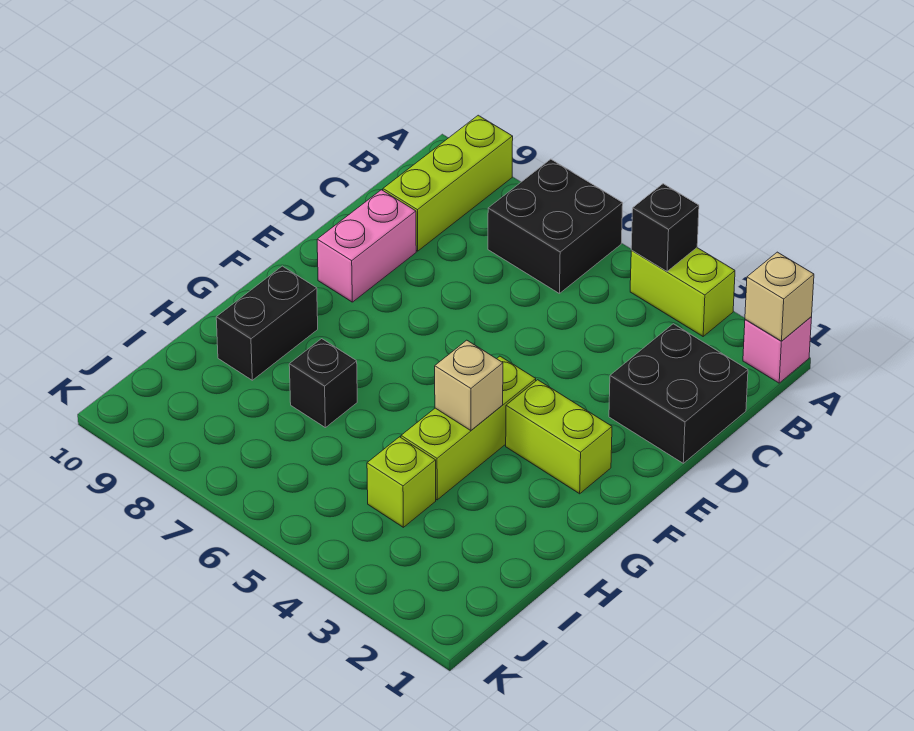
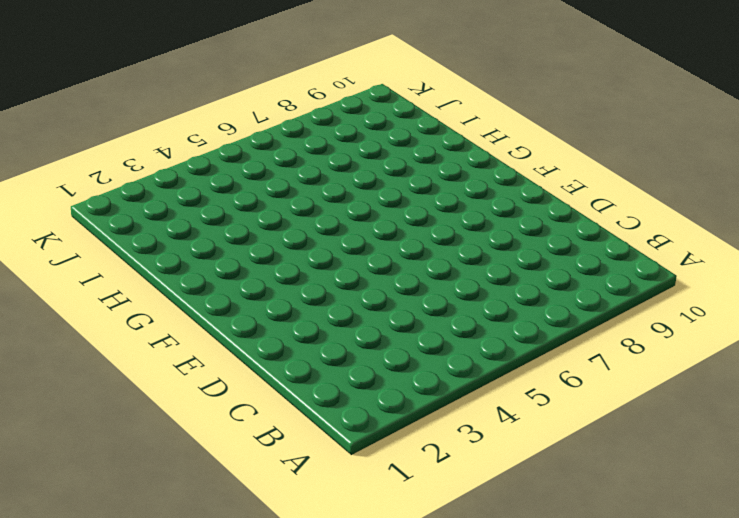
none -> pink 1x1 brick [743,317,812,383]
none -> lime 1x2 brick [630,248,735,336]
none -> black 2x2 brick [488,159,623,294]

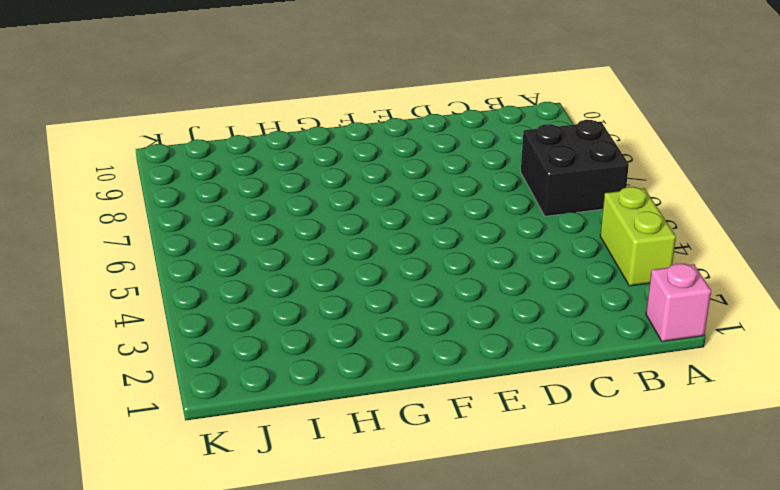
none -> lime 1x3 brick [383,115,513,251]
none -> black 2x2 brick [609,324,748,463]
none -> pink 1x2 brick [317,190,416,302]

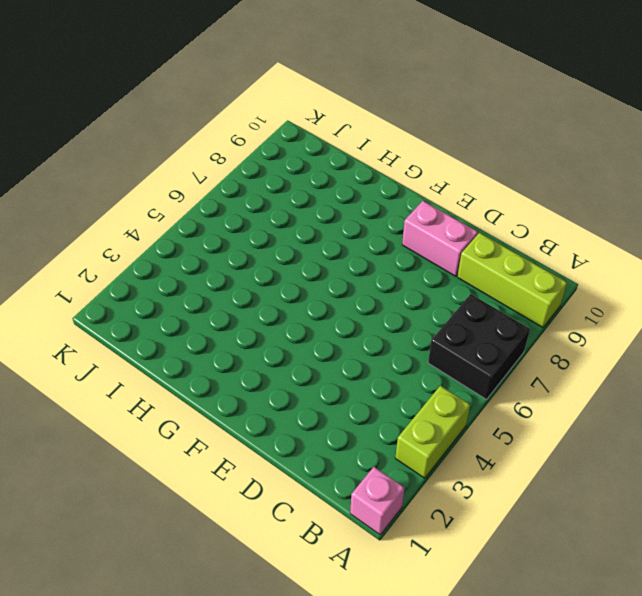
none -> black 2x2 brick [609,324,748,463]
none -> lime 1x2 brick [506,380,612,494]
none -> lime 1x3 brick [401,356,536,500]

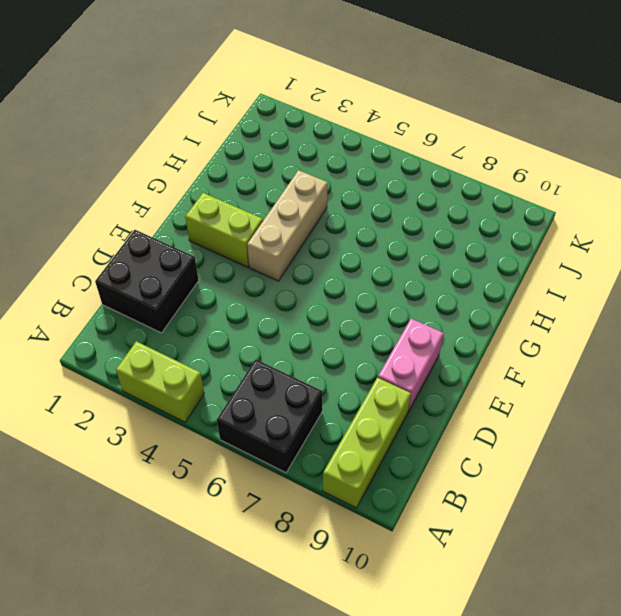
tan 1x3 brick [247,170,328,281] -> lime 1x3 brick [401,356,536,500]
none -> pink 1x1 brick [743,317,812,383]
none -> black 1x2 brick [216,266,318,380]
none -> black 1x1 brick [289,339,357,428]

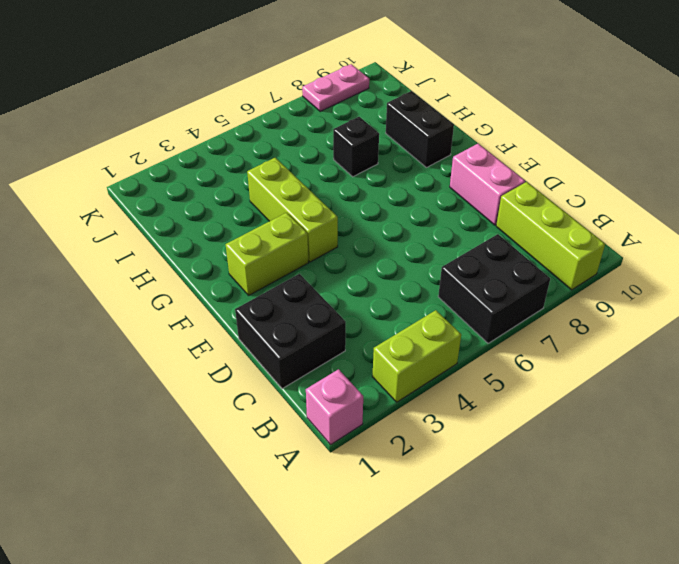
pink 1x2 plate [302,64,369,111] -> none
none -> lime 1x1 brick [367,437,436,527]
none -> tan 1x1 brick [745,252,814,341]
none -> black 1x1 brick [631,184,699,271]

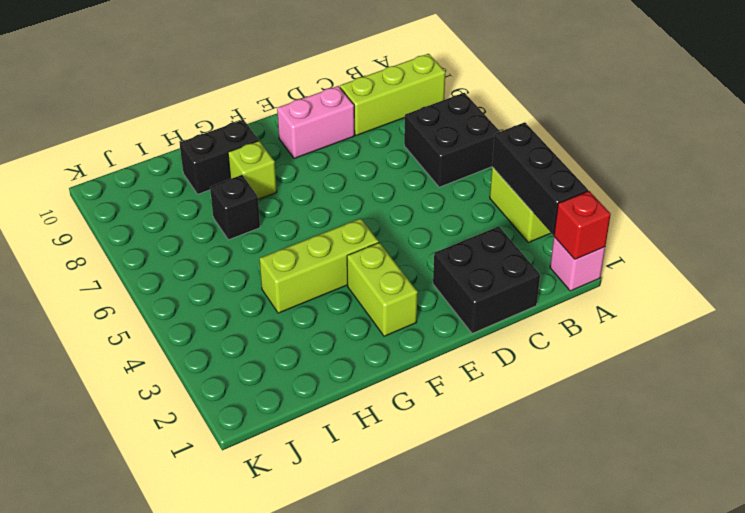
red 1x1 brick [554,191,611,259] -> tan 1x1 brick [745,252,814,341]
black 1x3 brick [492,122,588,235] -> black 1x1 brick [631,184,699,271]
lime 1x1 brick [228,141,277,200] -> lime 1x1 brick moved to [367,437,436,527]
none -> tan 1x1 brick [435,340,503,431]

